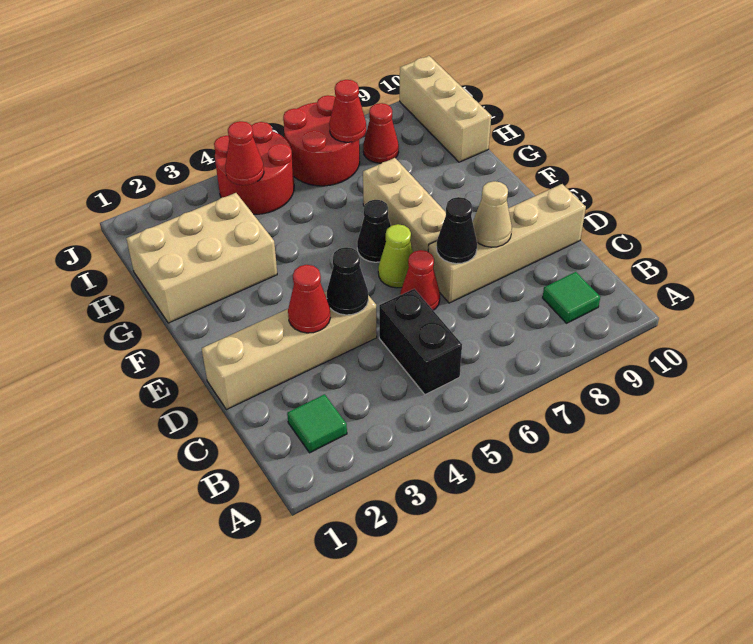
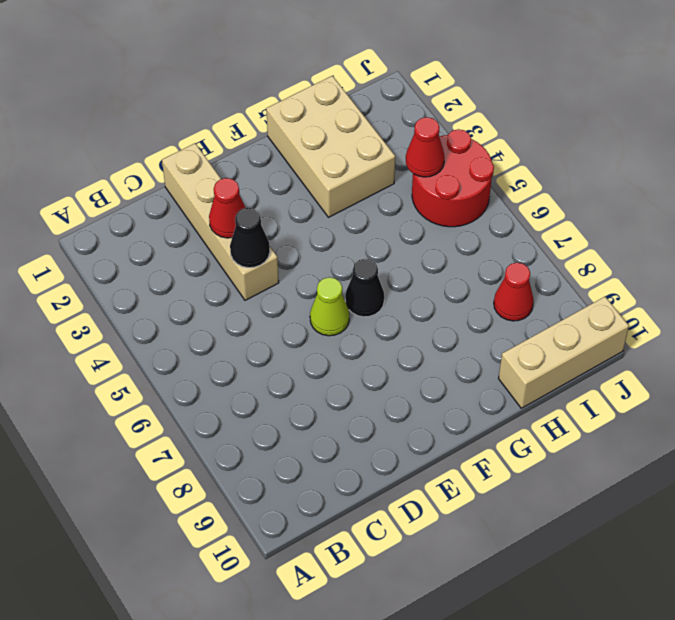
none -> green 1x1 tile [287,394,347,453]
none -> black 1x2 brick [379,289,462,395]
none -> green 1x1 tile [543,272,600,323]

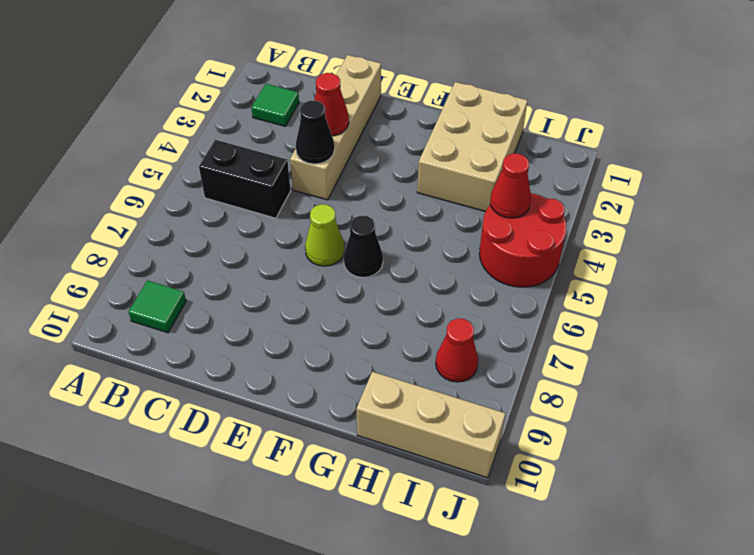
none -> red 1x1 cone [400,250,440,310]
none -> tan 1x4 brick [428,184,586,303]
none -> tan 1x3 brick [363,158,446,252]

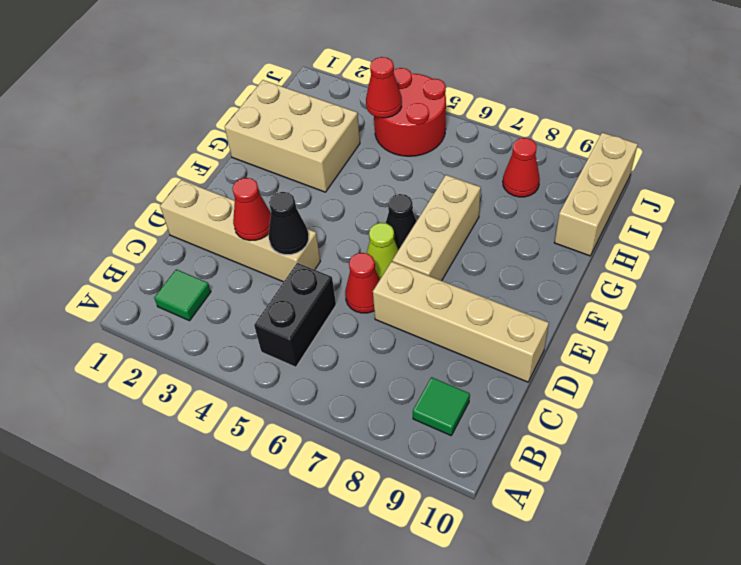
none -> red 2x2 round brick [283,95,360,186]
none -> black 1x1 cone [436,197,477,264]
none -> tan 1x1 cone [473,181,512,247]

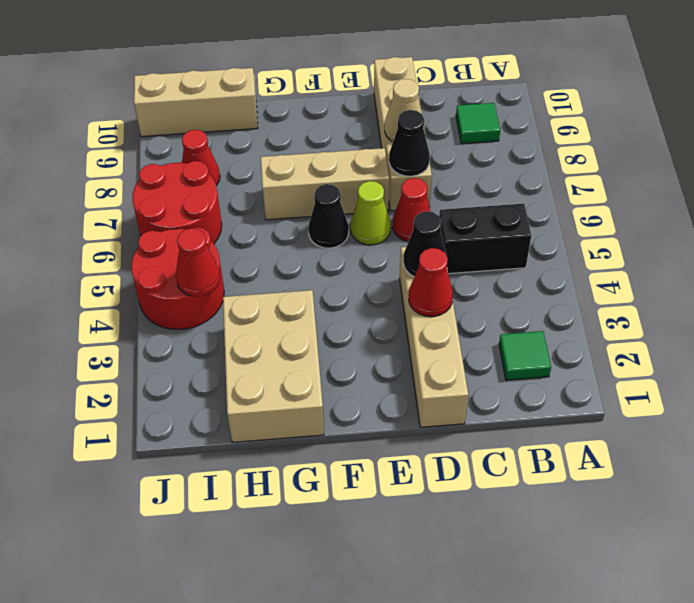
none -> red 1x1 cone [329,80,366,142]

